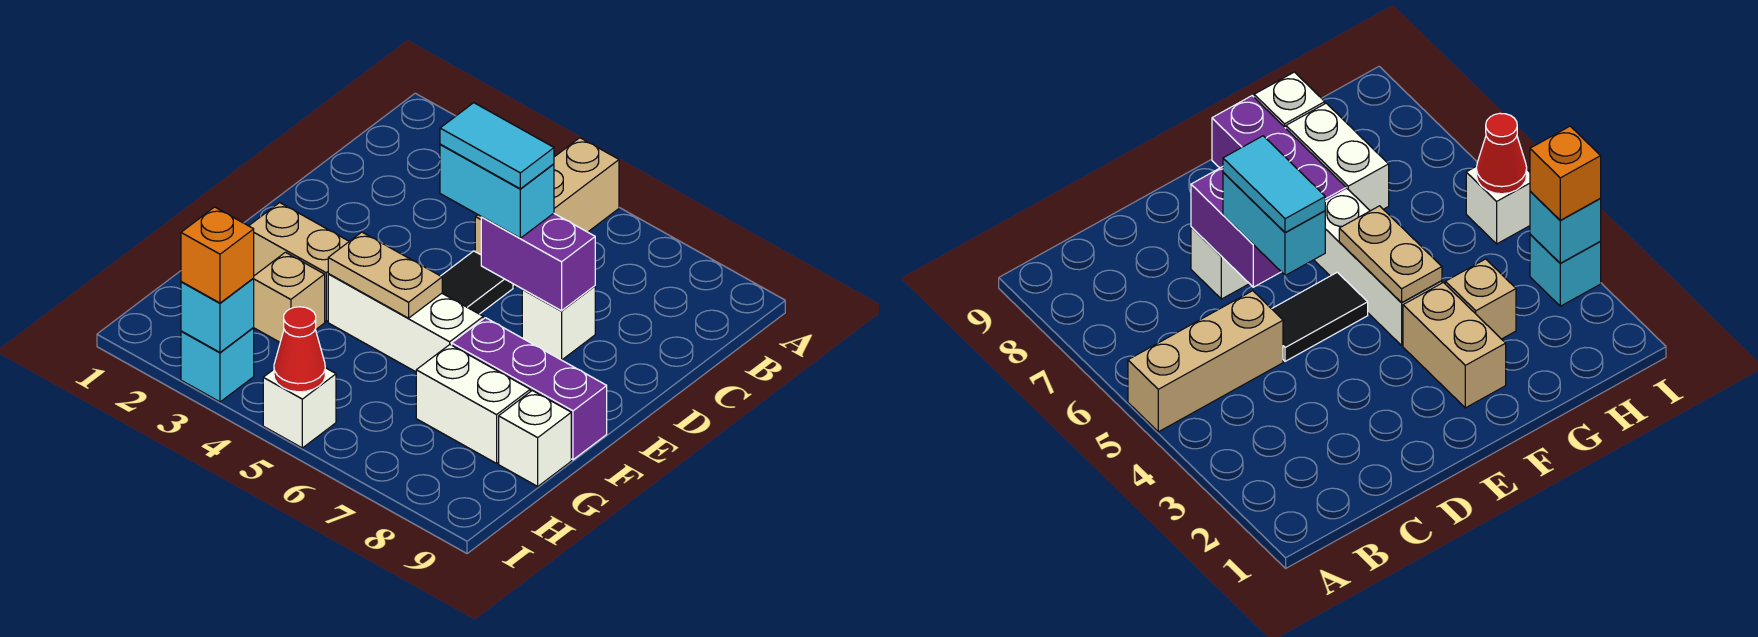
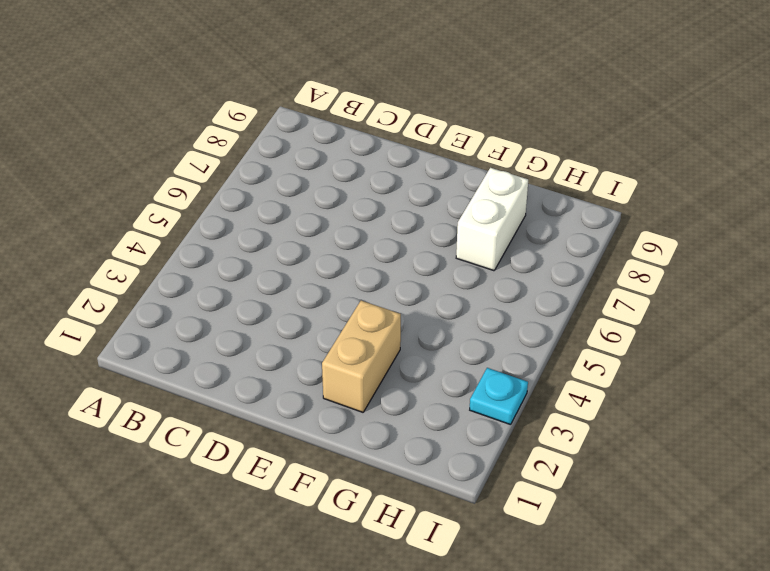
cyan 1x1 plate [470,368,528,425] -> cyan 1x1 brick [181,328,254,402]
none -> tan 1x3 brick [475,138,619,287]
none -> black 1x2 tile [441,251,513,314]
none -> white 1x1 brick [522,286,595,360]

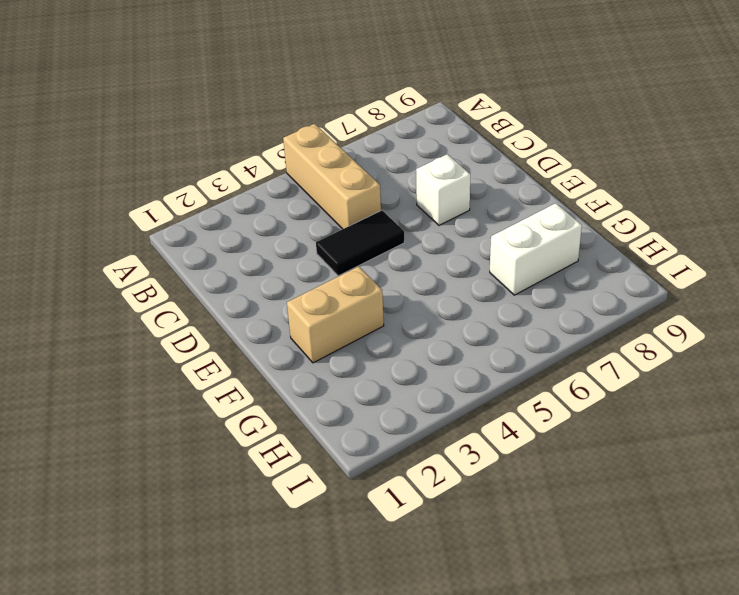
black 1x2 tile [316,210,404,276] -> black 1x2 tile turned to [441,251,513,314]
none -> white 1x3 brick [328,274,483,372]
none -> purple 1x3 brick [452,318,607,460]
none -> tan 1x1 brick [253,252,325,342]

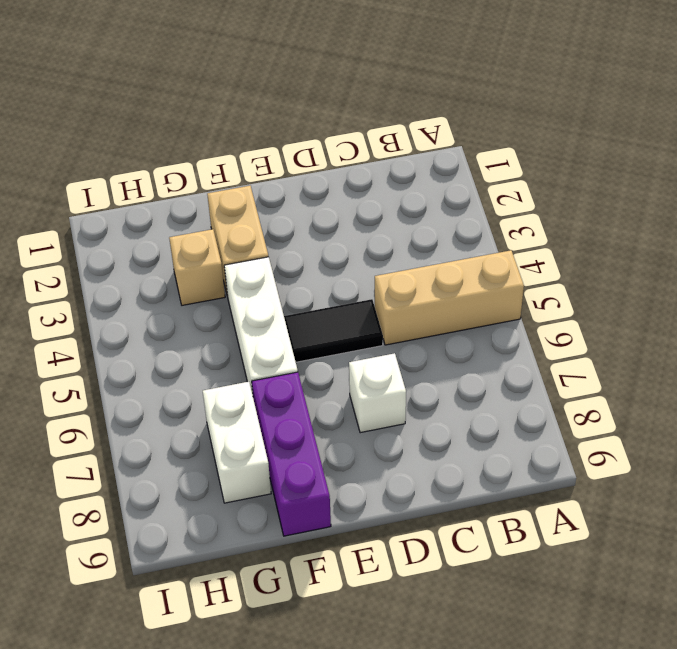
none -> white 1x1 brick [499,390,571,486]
none -> cyan 1x1 brick [181,328,254,402]
none -> white 1x1 brick [263,368,336,448]

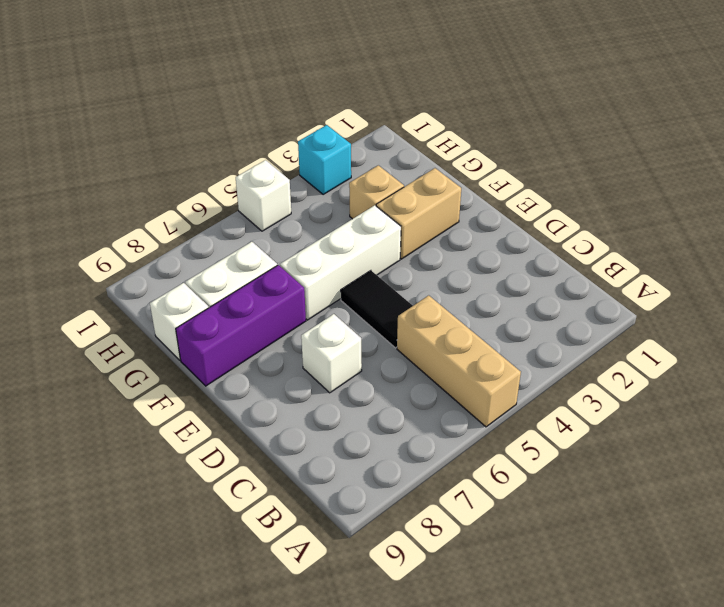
none -> purple 1x2 brick [481,213,595,311]
none -> tan 1x2 plate [328,232,442,318]
none -> cyan 1x1 brick [181,278,254,352]

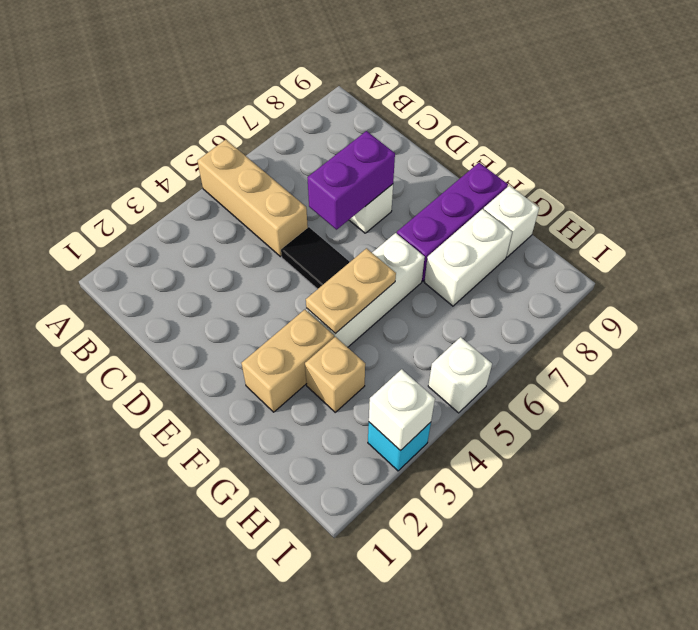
white 1x1 brick [369,369,435,451] -> cyan 1x1 brick [181,278,254,352]
none -> red 1x1 cone [274,307,325,392]
none -> cyan 1x2 brick [440,144,554,238]
none -> orange 1x1 brick [181,207,254,303]

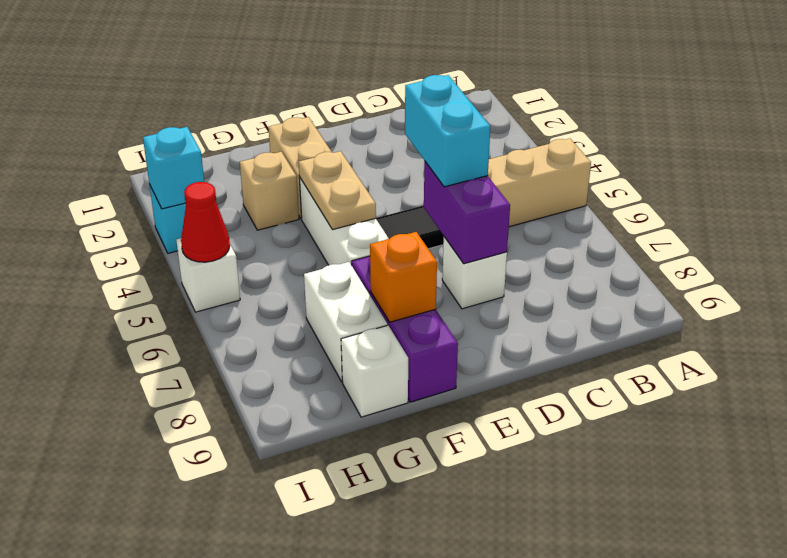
orange 1x1 brick [370,232,437,322] -> orange 1x1 brick moved to [181,207,254,303]
none -> cyan 1x2 tile [440,103,554,189]

